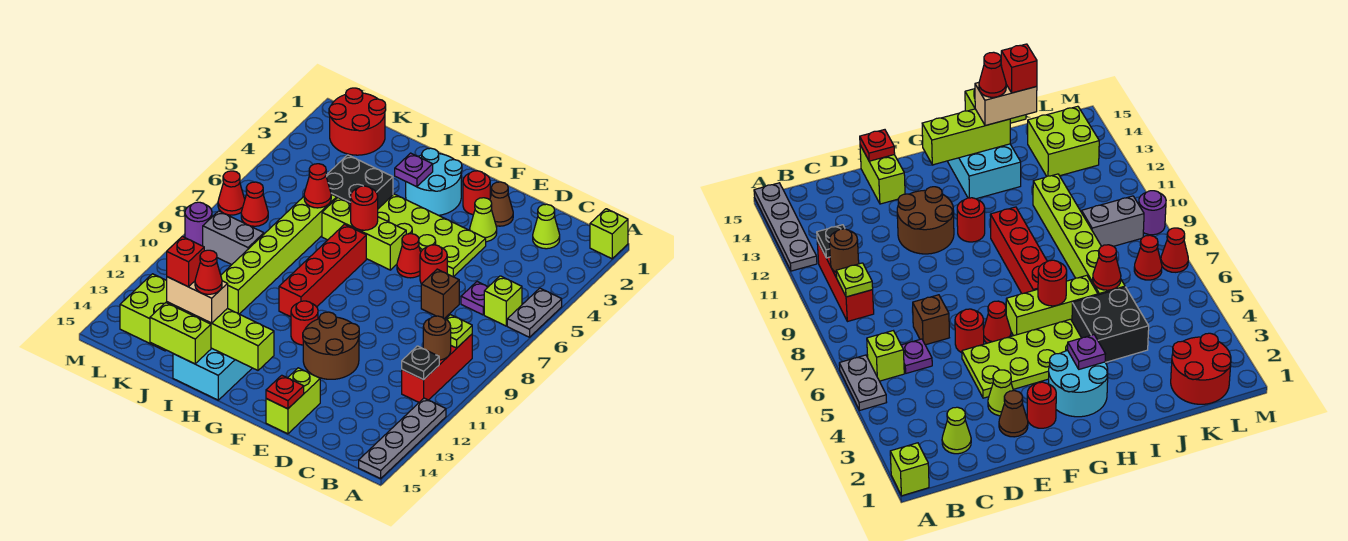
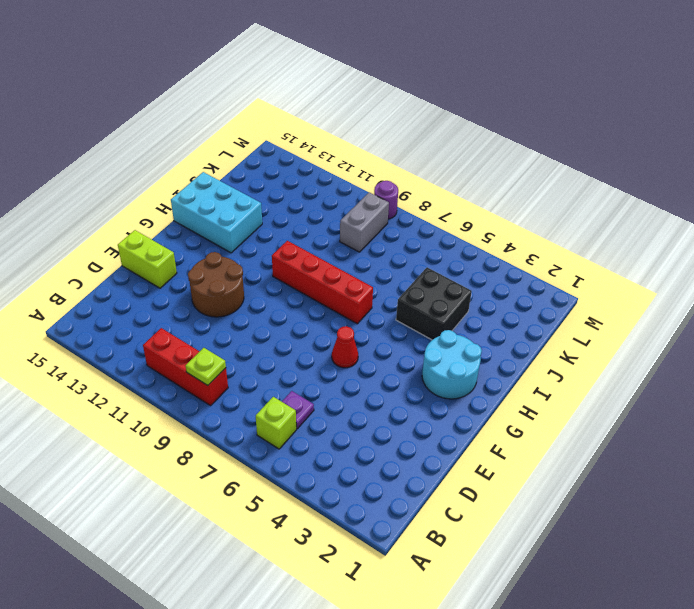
none -> lime 1x1 brick [590,209,628,259]
none -> grey 1x2 plate [507,288,562,337]
none -> grey 1x4 plate [359,398,446,479]
none -> lime 1x1 cone [533,204,560,249]

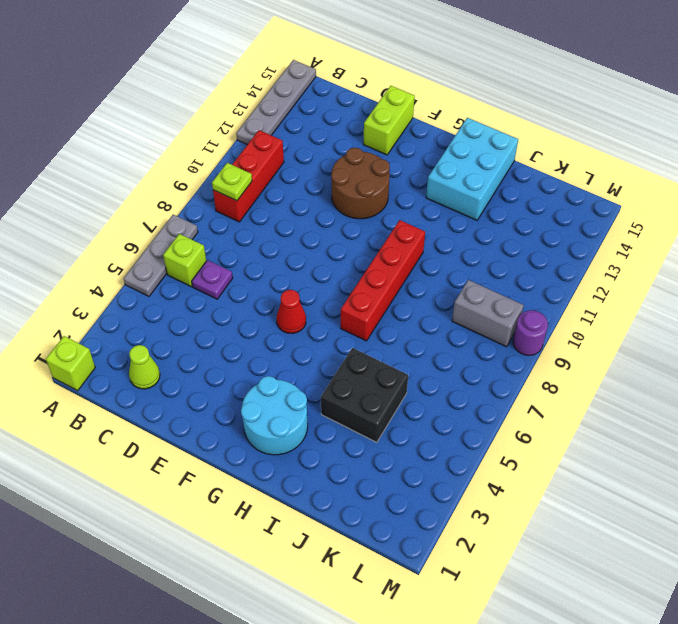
grey 1x3 plate [123,215,198,296] -> grey 1x2 plate [507,288,562,337]
none -> brown 1x1 brick [421,269,459,319]
none -> brown 1x1 cone [490,182,513,226]
none -> lime 1x1 cone [470,198,497,242]
none -> lime 2x4 plate [378,194,486,277]

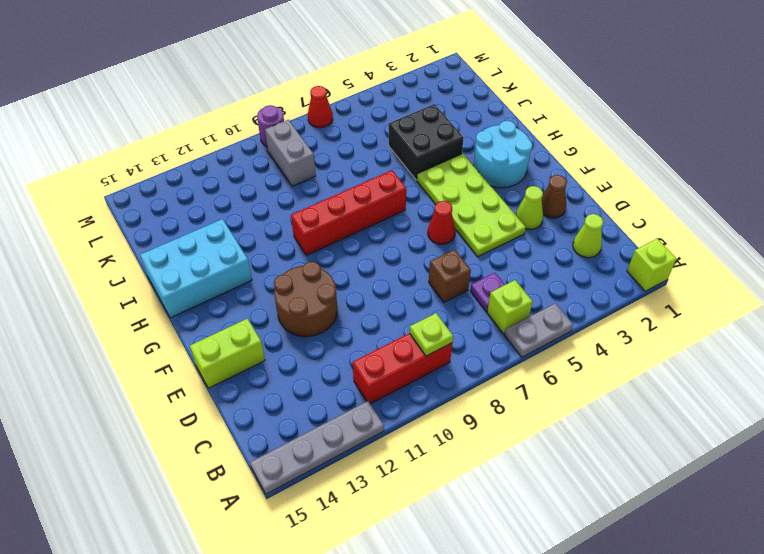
none -> red 1x1 round brick [420,245,447,284]
none -> red 1x1 round brick [463,171,490,215]
none -> lime 1x3 brick [322,198,406,270]
none -> red 1x1 round brick [291,301,318,345]

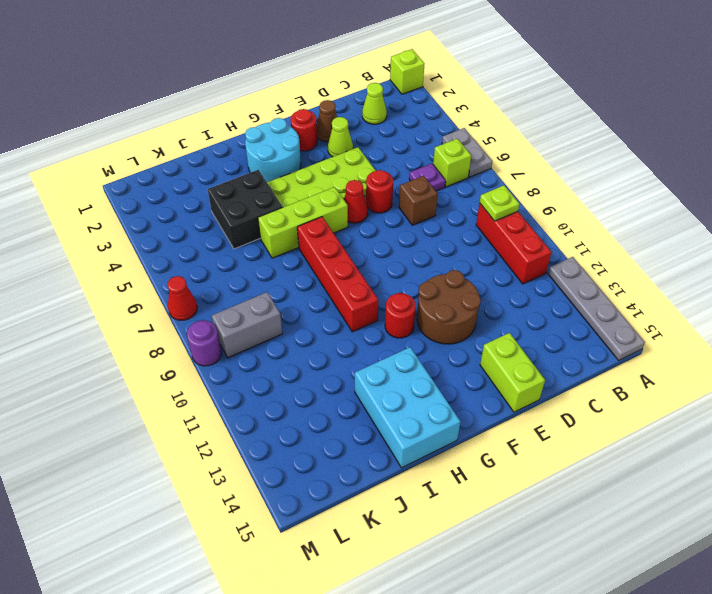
none -> lime 1x6 brick [221,194,337,314]
none -> red 2x2 round brick [329,88,386,155]
none -> lime 2x2 brick [120,274,190,351]
none -> red 1x1 cone [241,182,268,226]

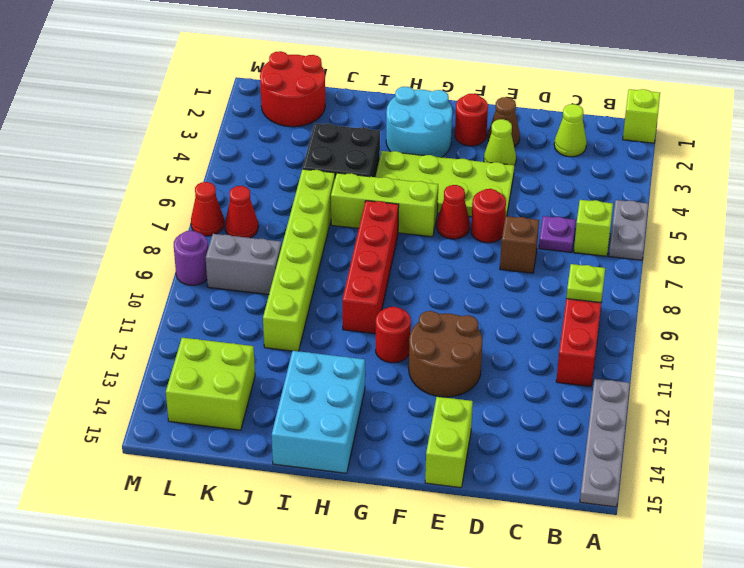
none -> brown 1x1 round brick [423,316,451,360]
none -> black 1x1 plate [402,346,439,380]
none -> red 1x1 plate [266,375,304,409]
none -> lime 1x3 brick [190,309,274,370]

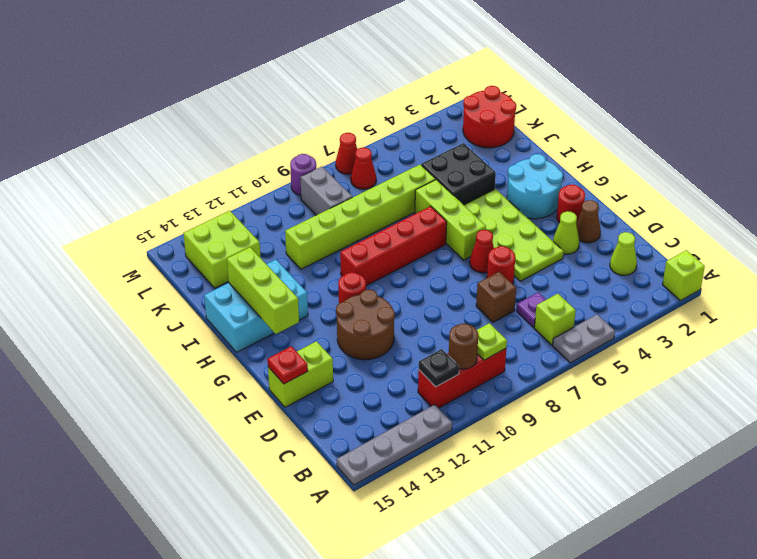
none -> purple 1x1 plate [395,153,433,187]
none -> red 1x1 round brick [351,186,378,230]
none -> lime 1x2 brick [150,303,211,364]
none -> red 1x1 cone [304,164,331,208]

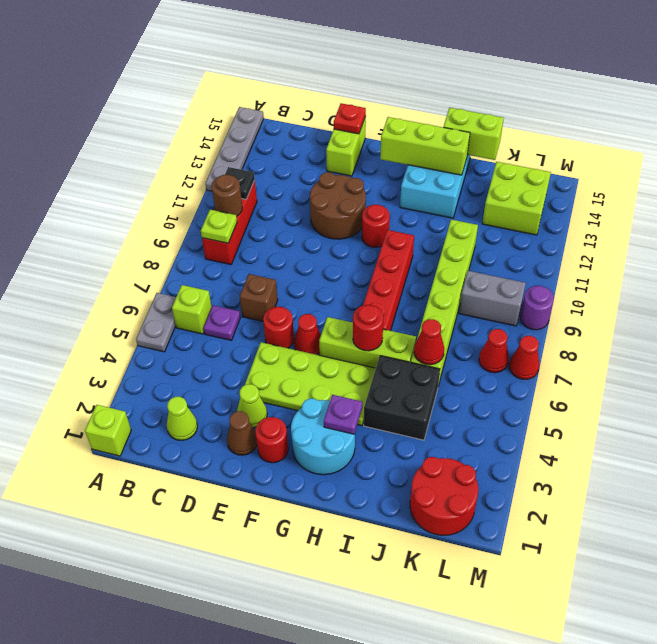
none -> tan 1x2 brick [167,277,228,323]
none -> red 1x1 cone [195,250,222,294]
none -> red 1x1 brick [167,236,204,287]

